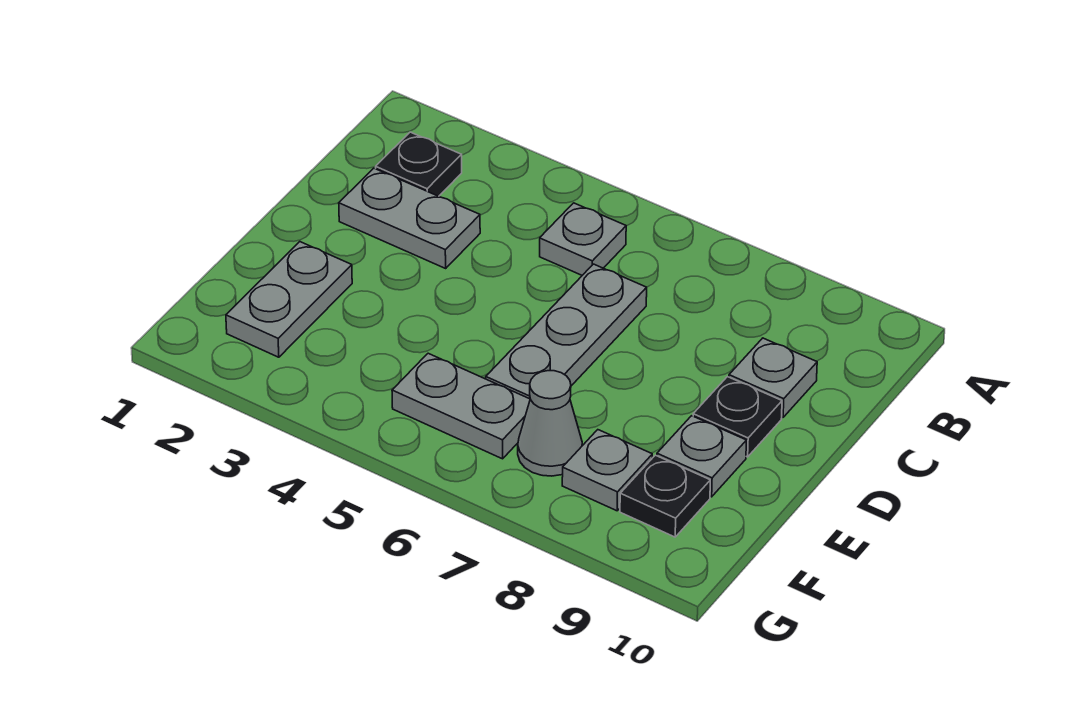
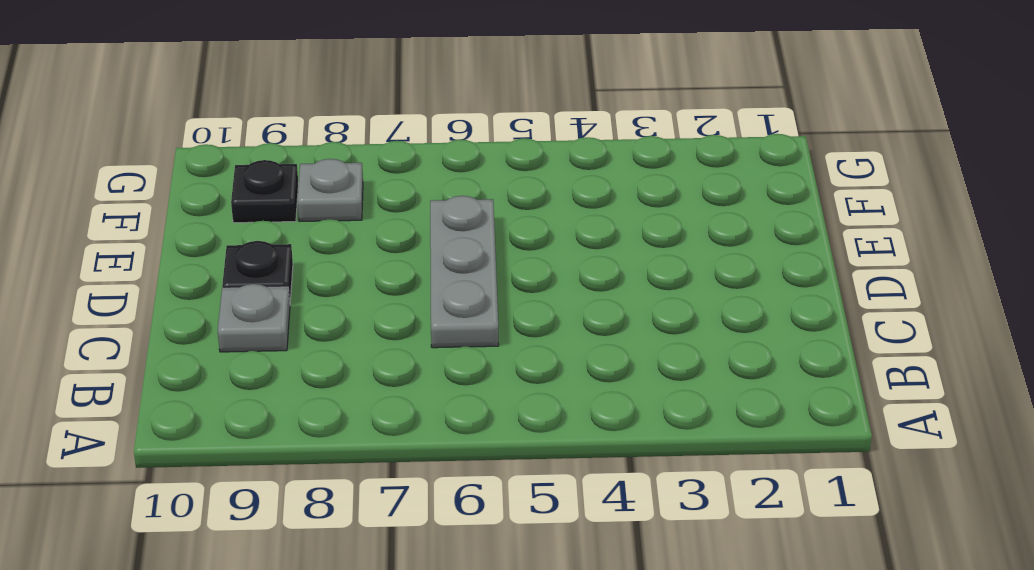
none -> black 1x1 plate [376,132,462,196]
none -> grey 1x1 plate [540,203,626,275]
none -> grey 1x2 plate [339,168,480,268]

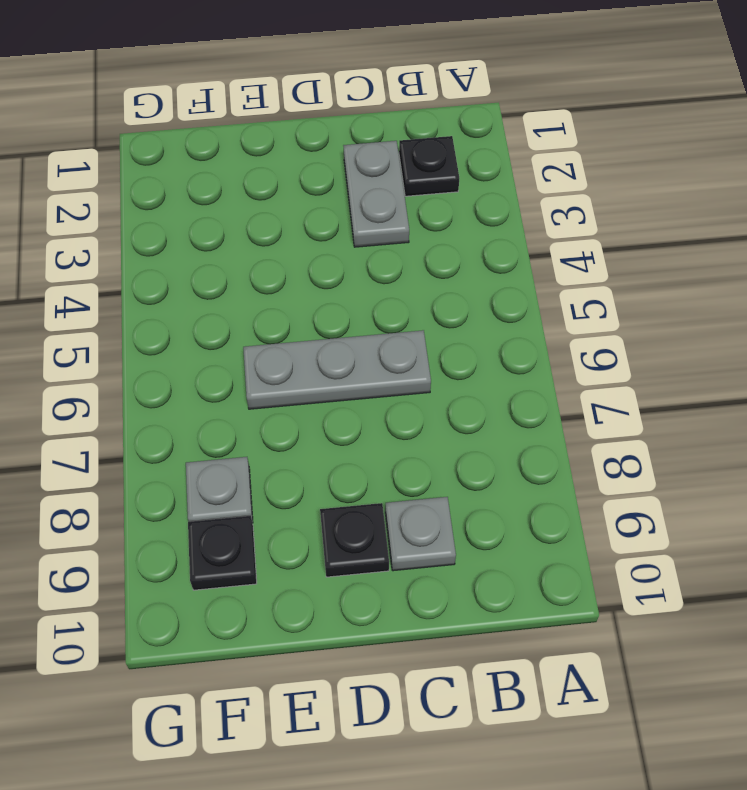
none -> grey 1x1 plate [540,203,626,275]
none -> grey 1x2 plate [226,242,352,357]
none -> grey 1x1 plate [657,416,747,497]

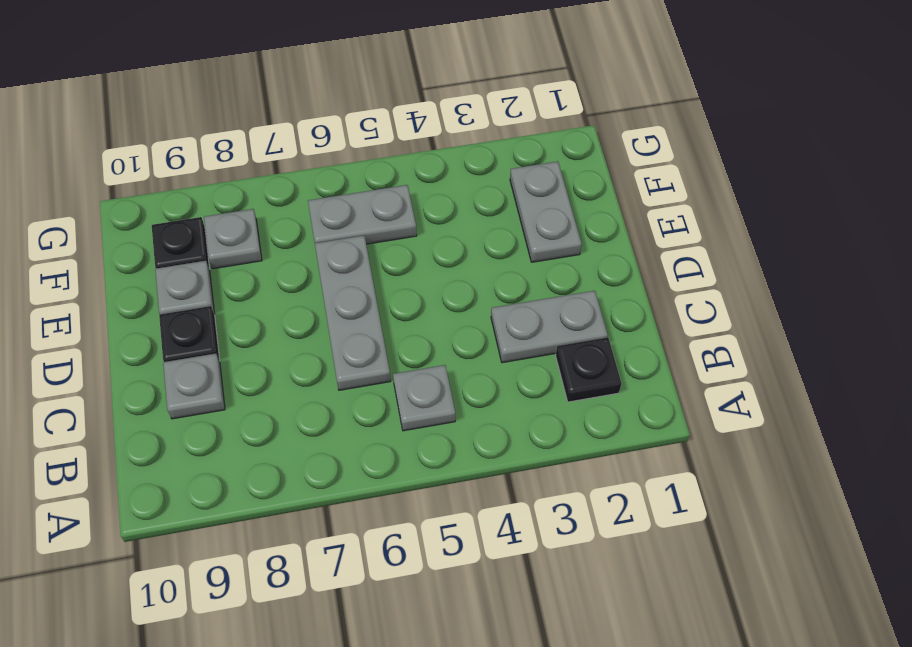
none -> grey 1x1 cone [518,371,582,476]

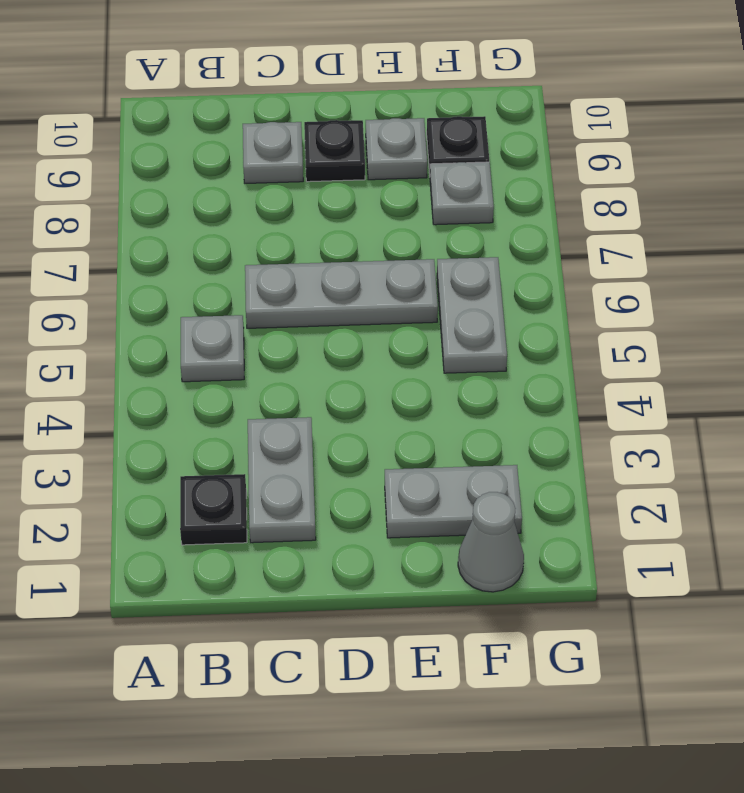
grey 1x1 cone [458,492,524,592] -> grey 1x1 cone moved to [518,371,582,476]

